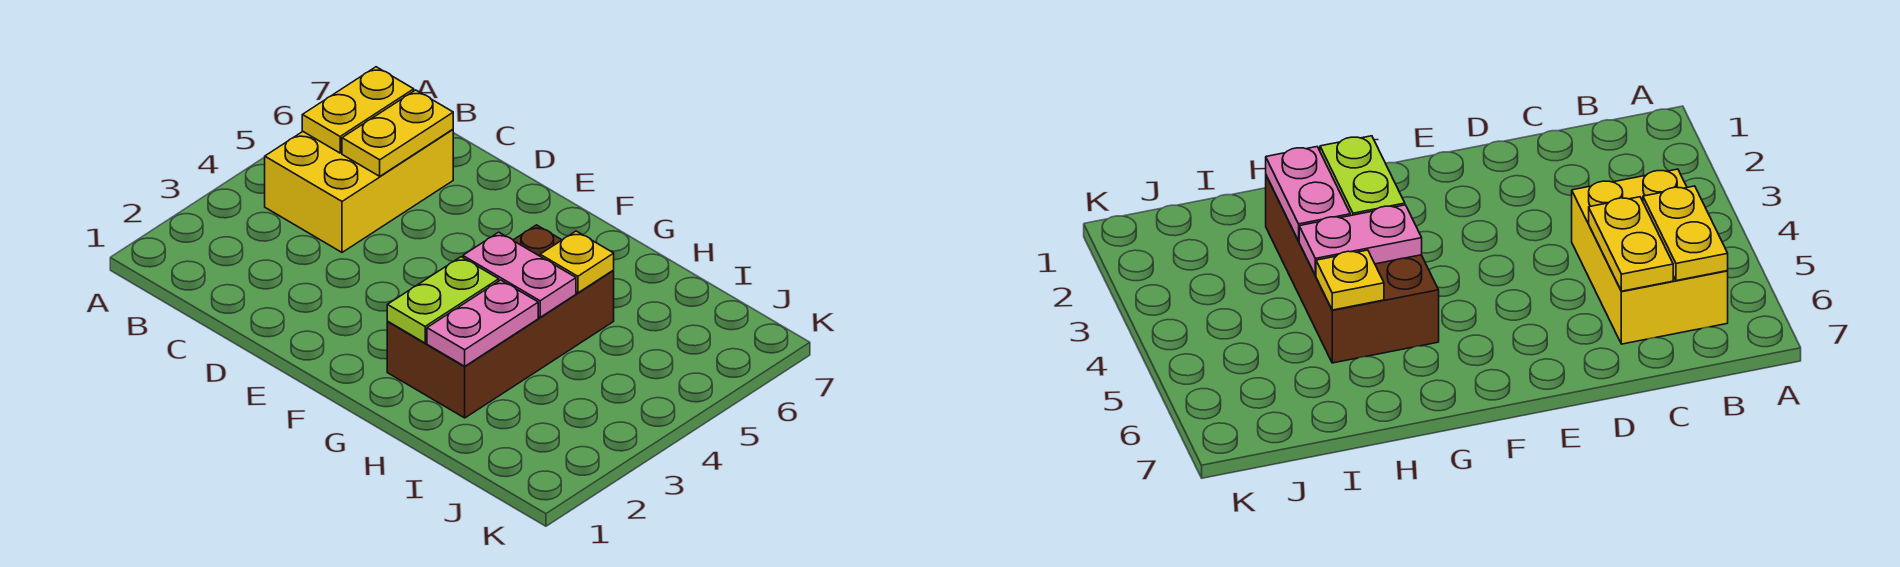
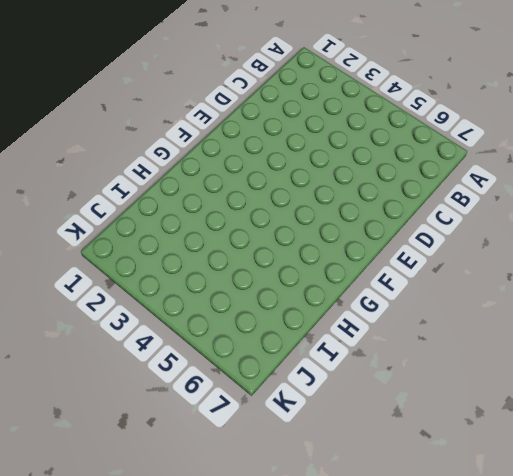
none -> yellow 2x3 brick [265,129,453,252]
none -> brown 2x4 brick [387,225,614,418]

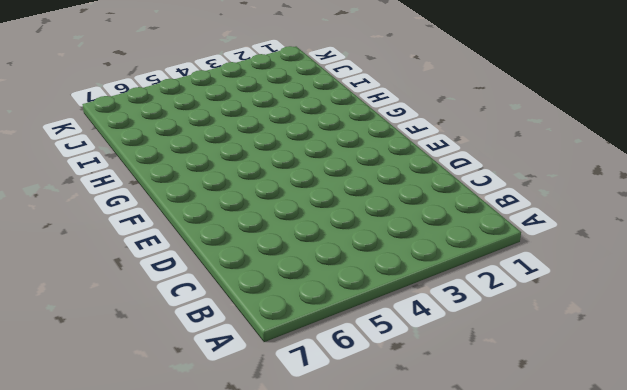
none -> yellow 2x3 brick [265,129,453,252]
none -> brown 2x4 brick [387,225,614,418]

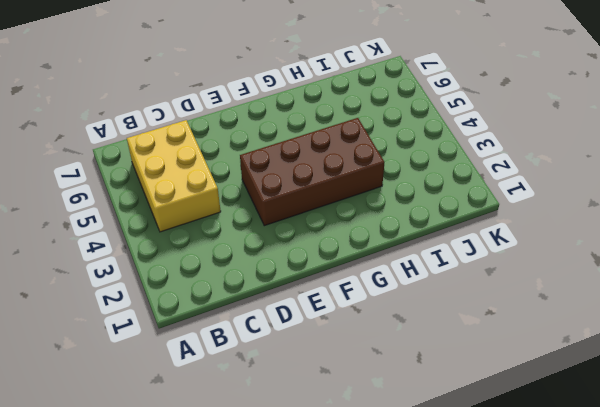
brown 2x4 brick [240,118,384,226] -> brown 2x4 brick turned to [387,225,614,418]
none -> yellow 1x2 plate [302,67,414,153]
none -> yellow 1x2 plate [342,90,453,176]

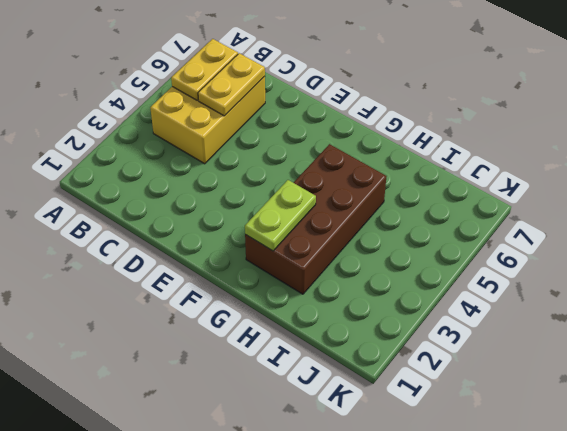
none -> pink 1x2 plate [463,232,576,317]
none -> pink 1x2 plate [427,280,538,366]

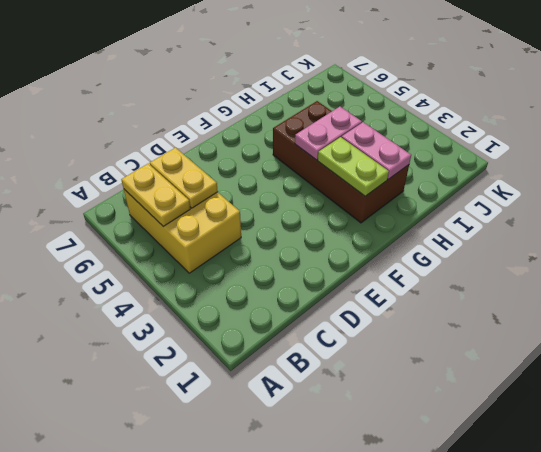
none -> yellow 1x1 plate [540,231,614,293]

